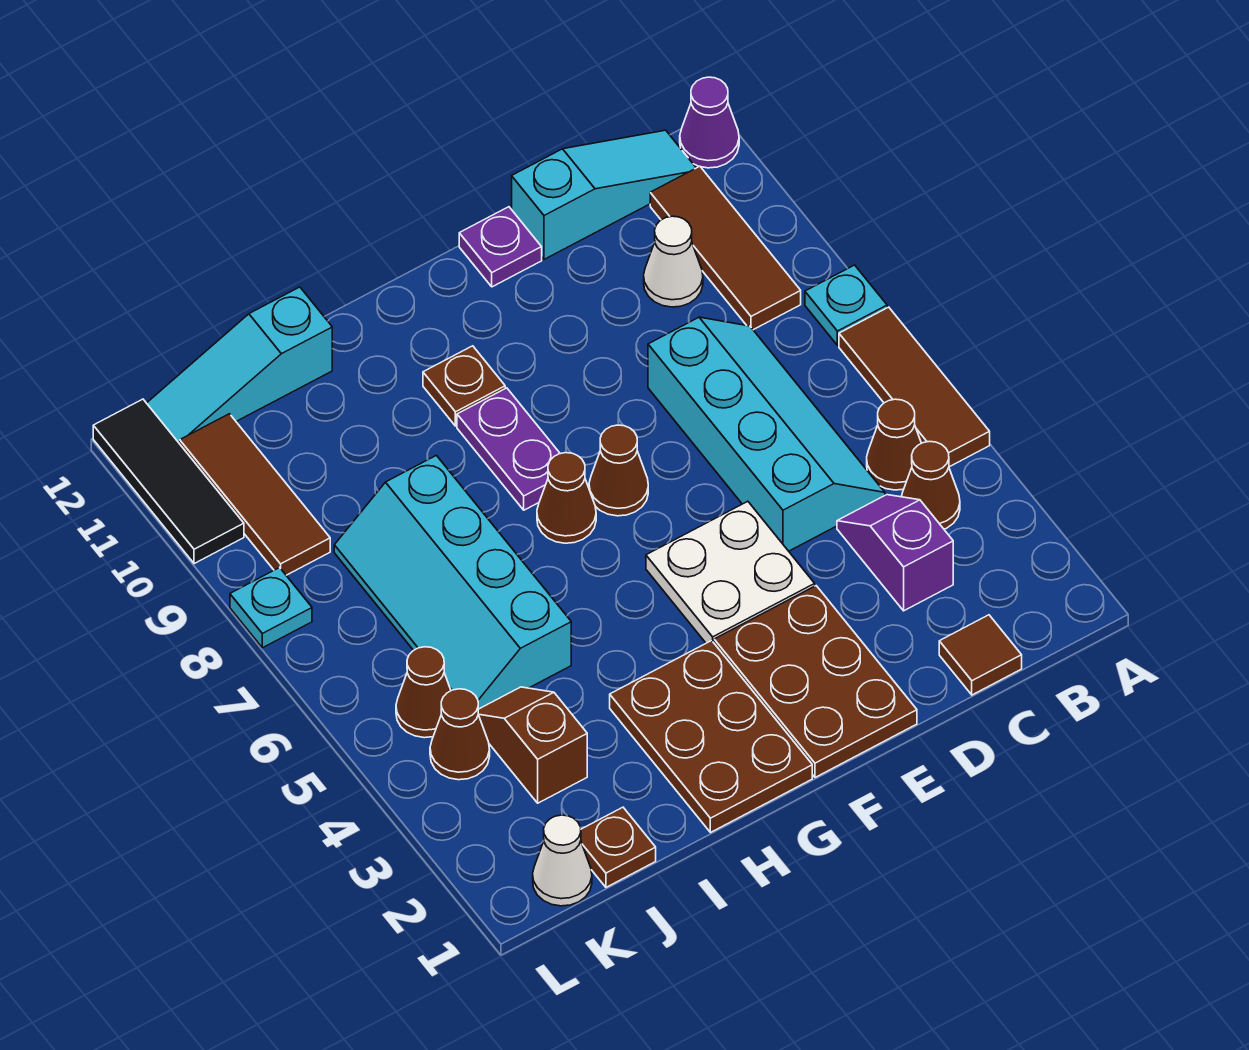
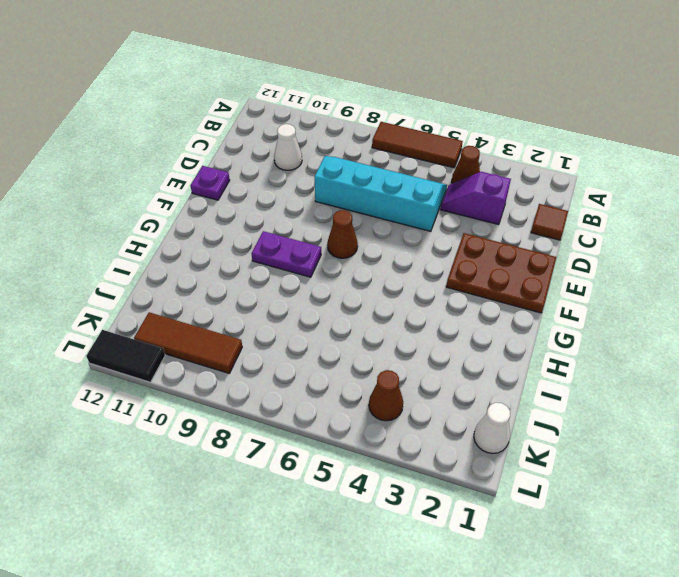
black 1x2 tile [86,330,165,382] -> black 1x3 tile [93,399,244,564]
none -> cyan 1x1 plate [805,265,887,345]
none -> purple 1x1 cone [680,77,739,168]
none -> brown 1x1 cone [867,399,921,490]

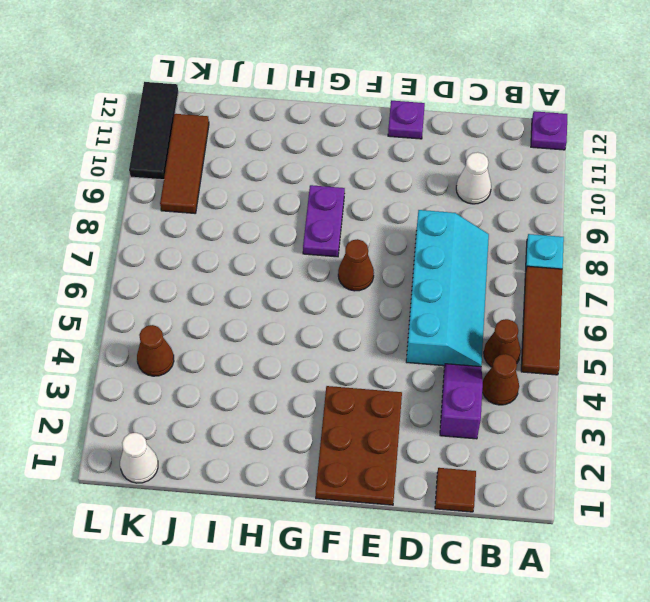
purple 1x1 plate [531,111,567,150] -> purple 1x1 cone [680,77,739,168]
none -> brown 1x3 tile [650,166,801,330]
none -> cyan 1x3 slope [512,130,696,259]
none -> white 2x2 plate [646,501,815,643]

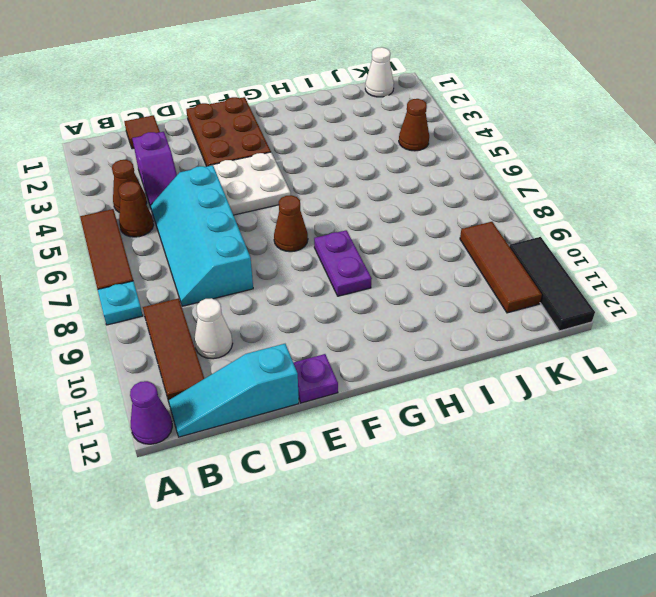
none -> brown 2x3 plate [610,641,812,833]
none -> brown 1x1 cone [537,453,596,543]
none -> brown 1x1 plate [423,346,505,426]

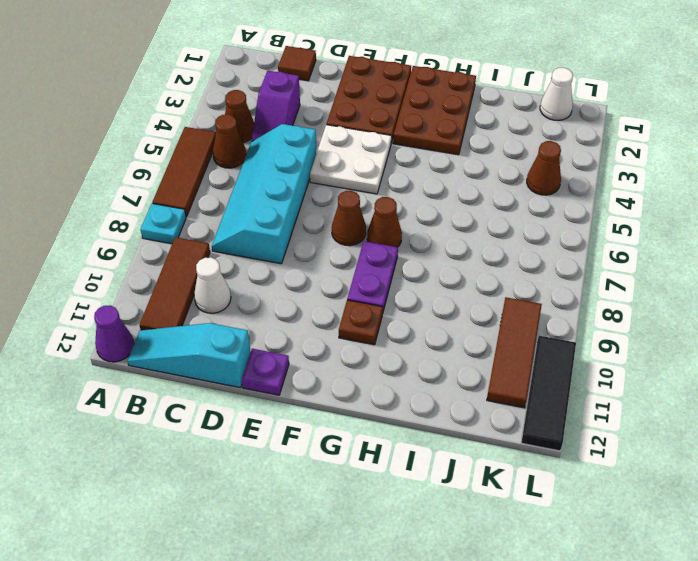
none -> cyan 2x4 slope [334,455,571,709]
none -> cyan 1x3 slope [147,287,332,444]
none -> brown 1x1 plate [581,807,656,887]

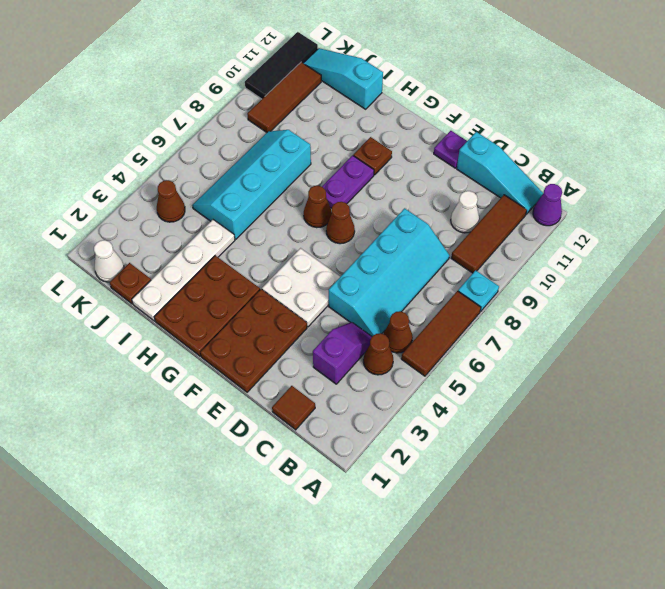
white 1x4 plate [132,220,235,321] -> none
none -> brown 1x2 slope [478,687,587,803]
none -> brown 1x1 cone [396,647,451,738]
none -> cyan 1x1 plate [230,568,312,648]

